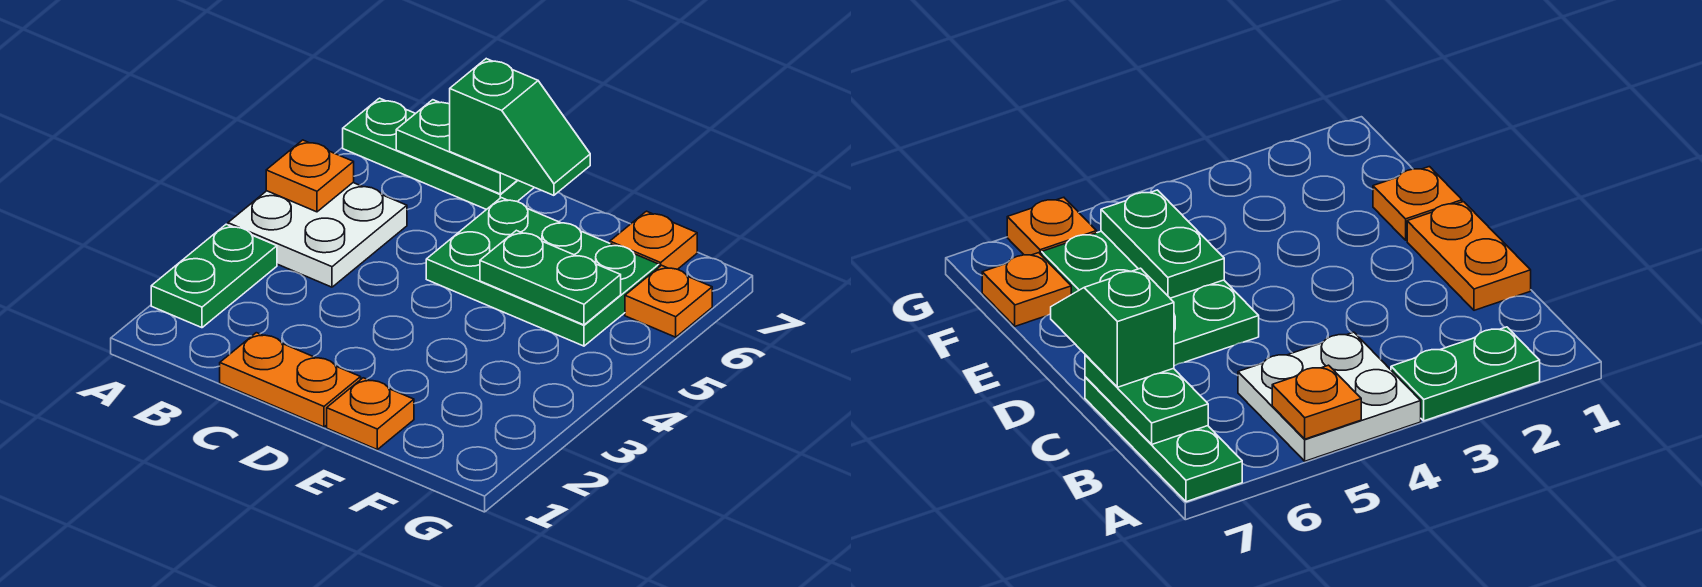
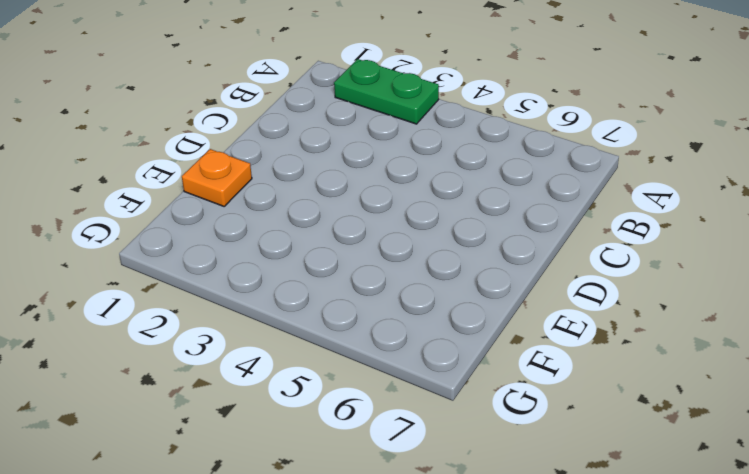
none -> white 2x2 plate [228,183,407,287]
none -> green 1x3 plate [343,98,534,210]
none -> orange 1x2 plate [220,333,361,427]

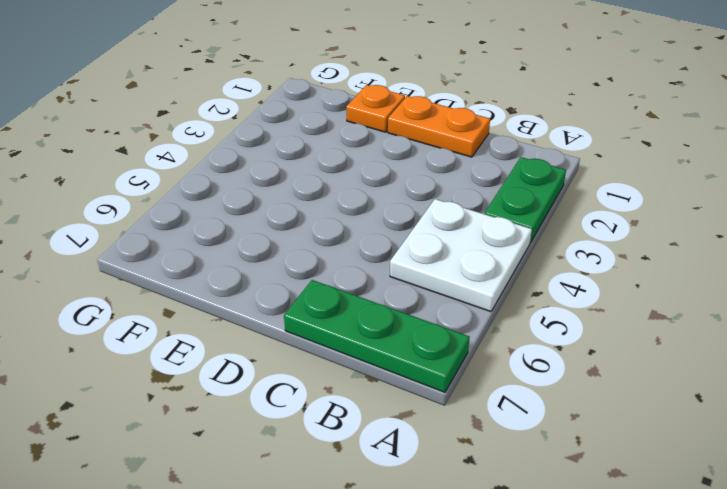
none -> green 2x3 plate [426,198,659,346]
none -> orange 1x1 plate [610,211,697,269]
none -> orange 1x1 plate [625,265,712,337]

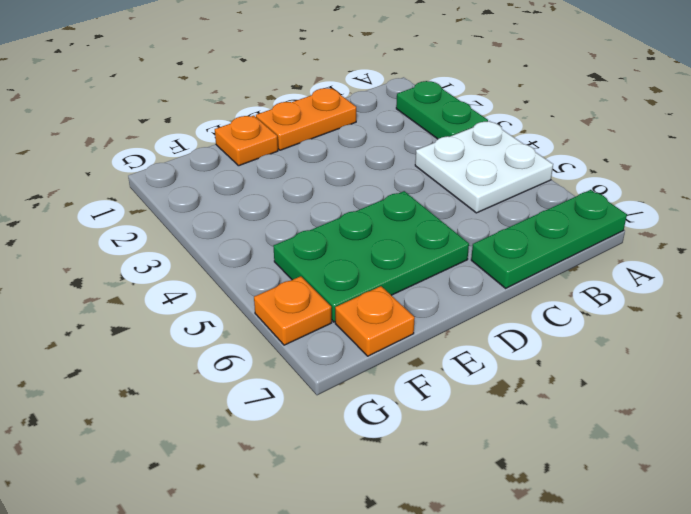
none -> orange 1x1 plate [266,140,354,212]
none -> green 1x2 plate [396,100,517,194]
none -> green 1x2 plate [480,230,621,325]

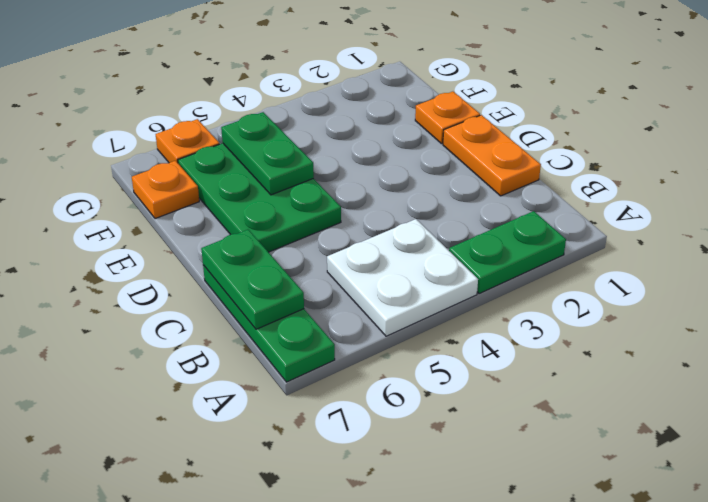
none -> orange 1x1 plate [266,140,354,212]
none -> green 1x2 slope [450,59,590,195]

